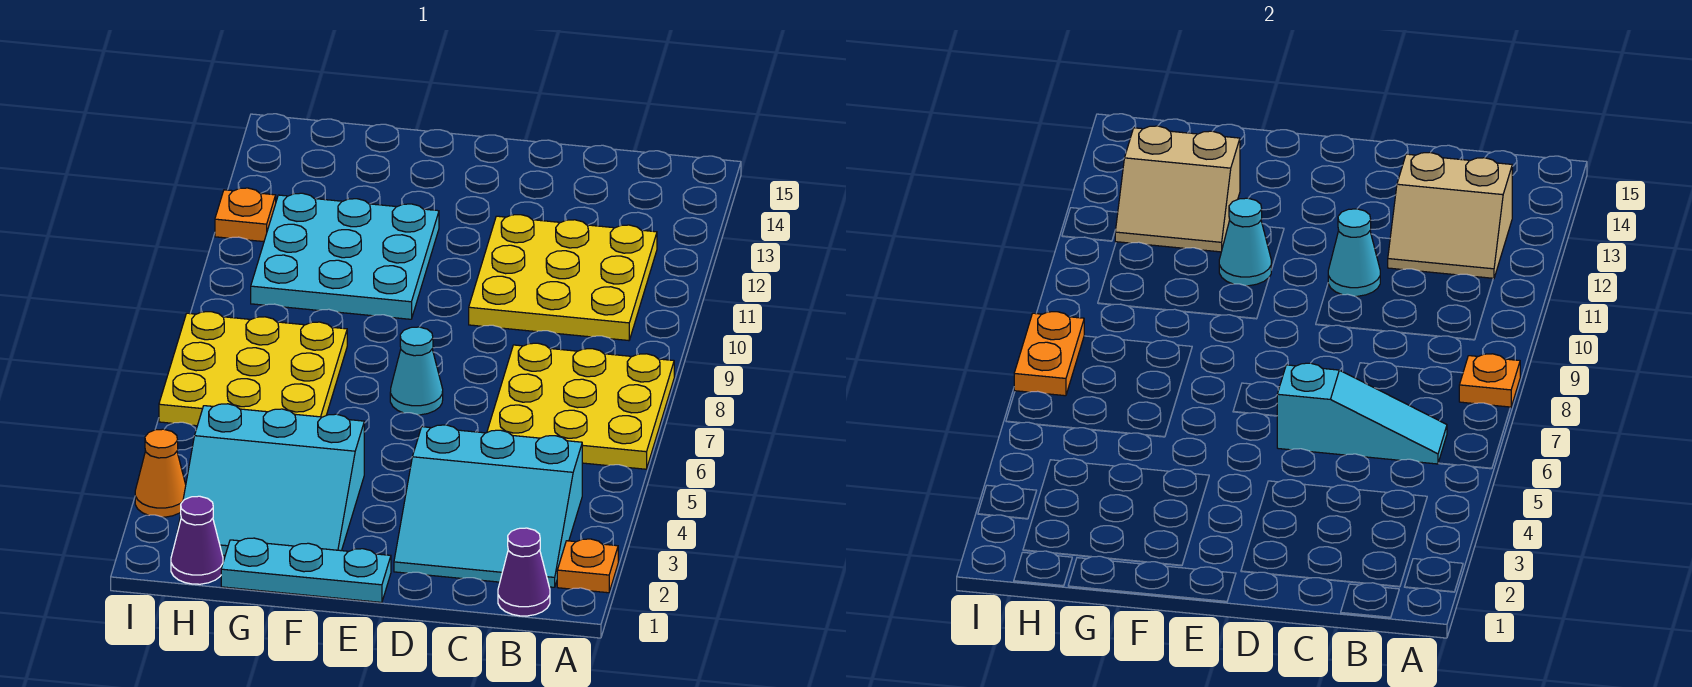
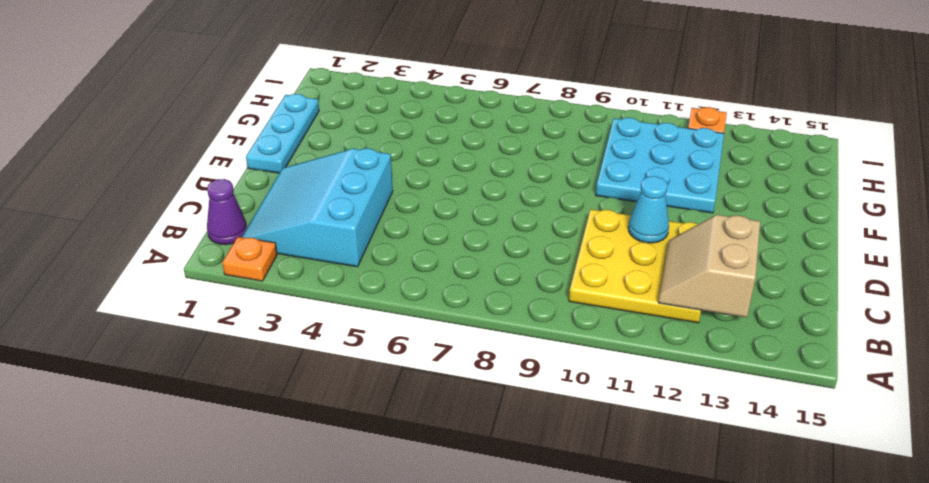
none -> yellow 3x3 plate [487,343,674,469]
none -> cyan 1x1 cone [390,327,443,415]
none -> cyan 3x3 slope [178,404,364,555]

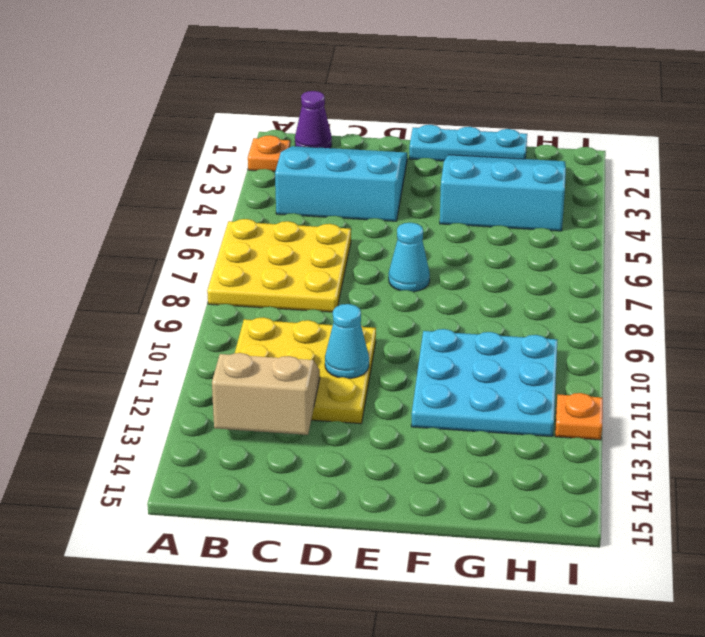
none -> yellow 3x3 plate [159,312,347,426]
none -> purple 1x1 cone [171,496,223,584]
none -> orange 1x1 cone [135,429,186,517]

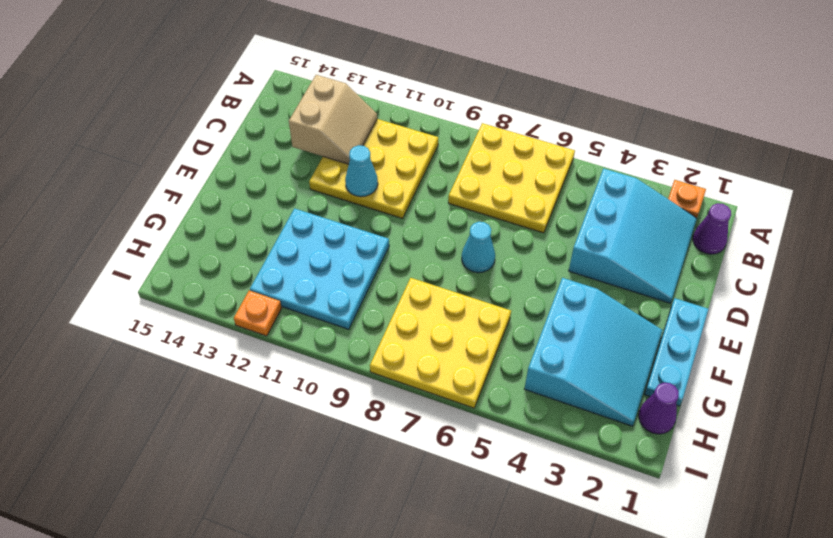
none -> orange 1x1 cone [135,429,186,517]
none -> orange 1x1 plate [1459,354,1520,408]
none -> cyan 1x3 slope [1277,363,1447,464]

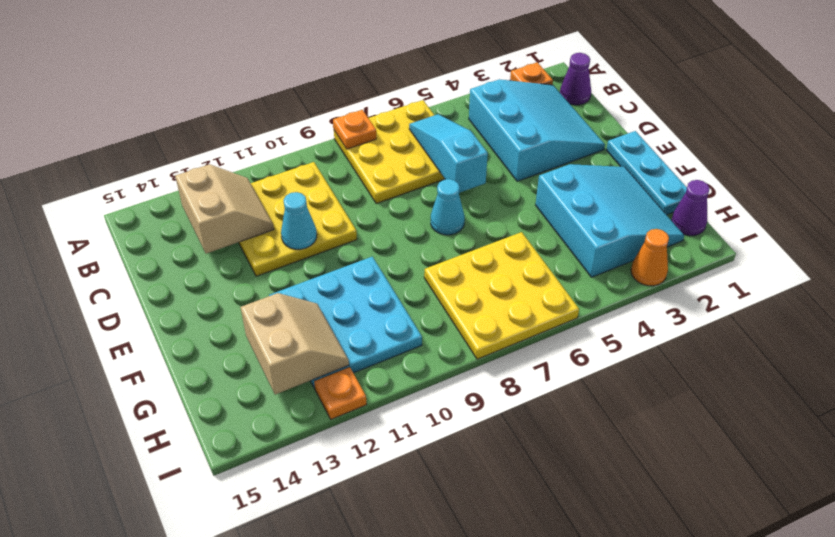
none -> cyan 1x1 cone [1219,198,1271,286]
none -> orange 1x2 plate [1014,312,1084,396]

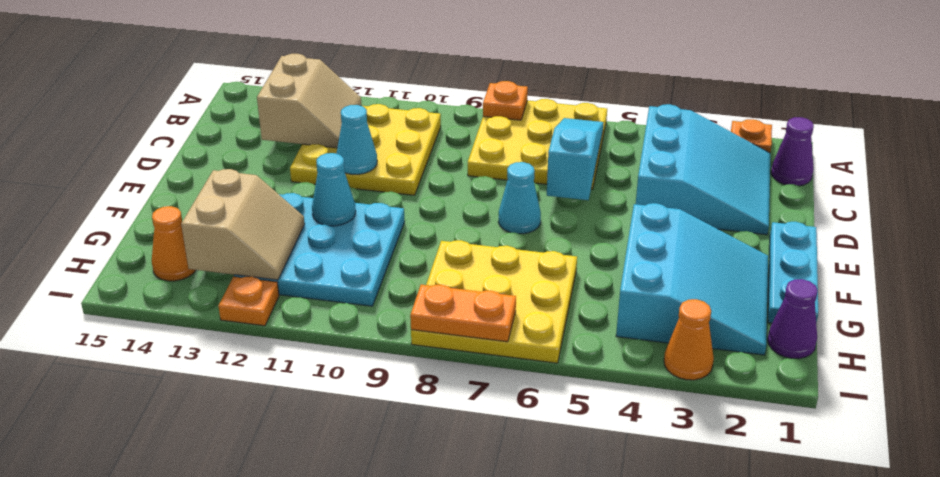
orange 1x1 cone [152,206,196,281] -> none

